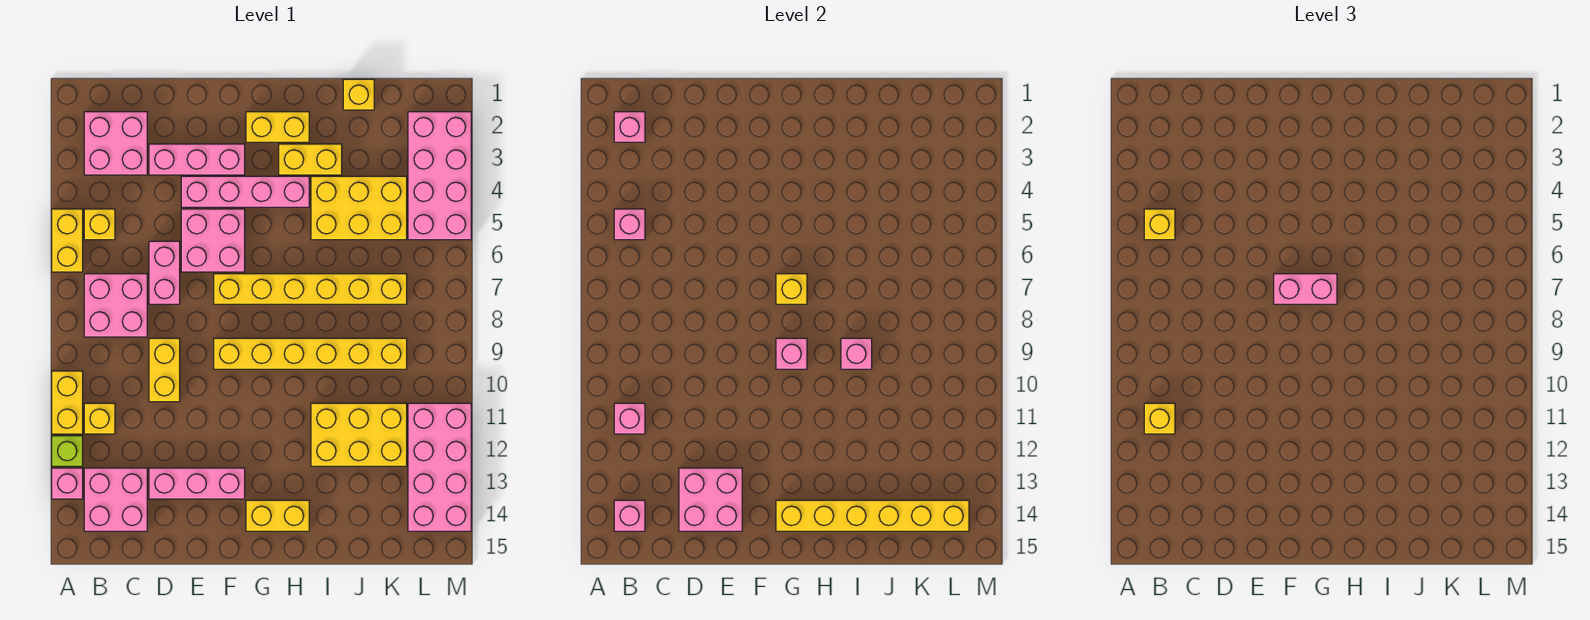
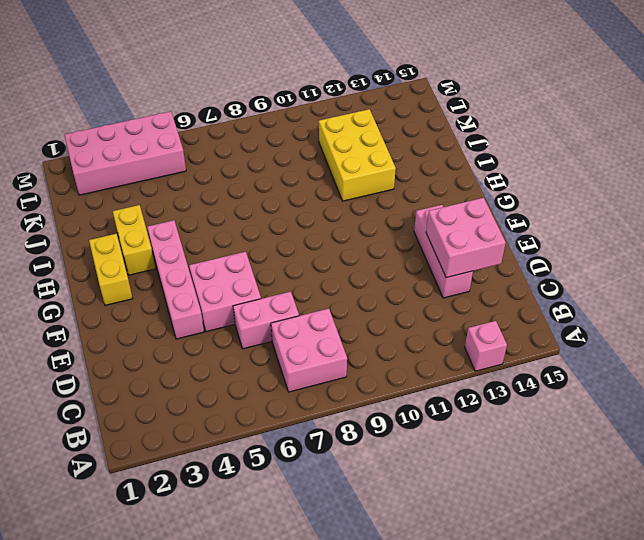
none -> yellow 1x2 brick [52,209,83,272]
none -> yellow 1x2 brick [52,371,83,434]
none -> lime 1x1 brick [52,436,83,466]
none -> pink 2x2 brick [84,112,147,175]

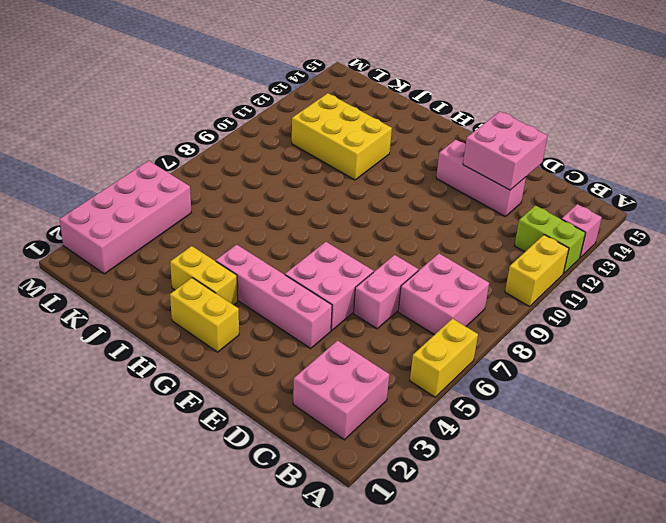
lime 1x2 brick [514,205,585,274] -> lime 1x1 brick [52,436,83,466]
none -> yellow 1x1 brick [84,209,115,240]
none -> yellow 1x1 brick [84,403,115,434]
none -> pink 2x2 brick [84,468,147,531]
none -> pink 1x3 brick [149,144,245,175]

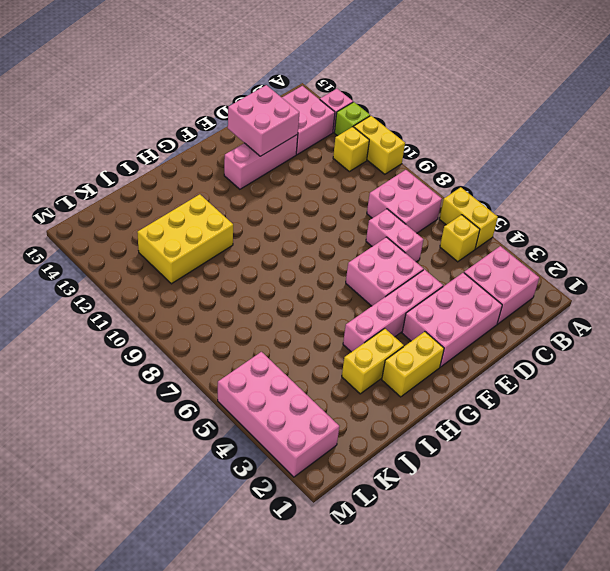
pink 2x3 brick [402,273,502,367] -> pink 1x3 brick [149,144,245,175]
none -> yellow 1x2 brick [149,338,180,402]
none -> yellow 1x6 brick [214,274,407,304]
none -> yellow 1x6 brick [214,338,407,369]
none -> yellow 1x2 brick [246,500,309,531]

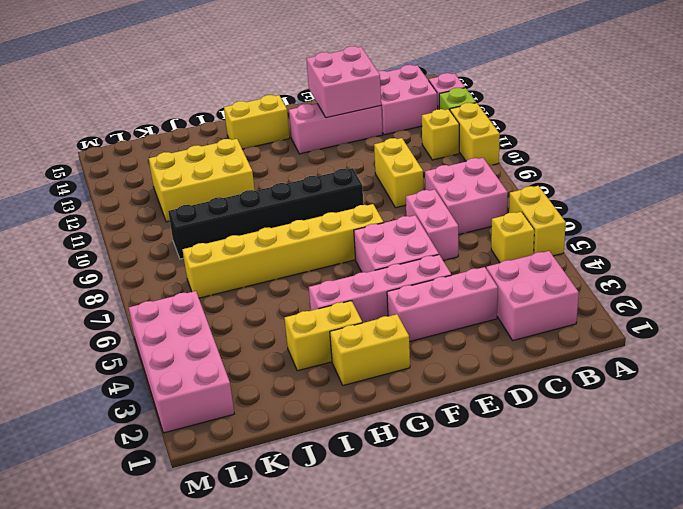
black 1x6 brick [168,168,363,259] -> yellow 1x6 brick [214,338,407,369]
none -> yellow 2x3 brick [311,176,407,240]
none -> yellow 1x1 brick [343,79,374,110]
none -> pink 2x4 brick [408,403,471,531]
none -> pink 1x1 brick [614,112,645,142]

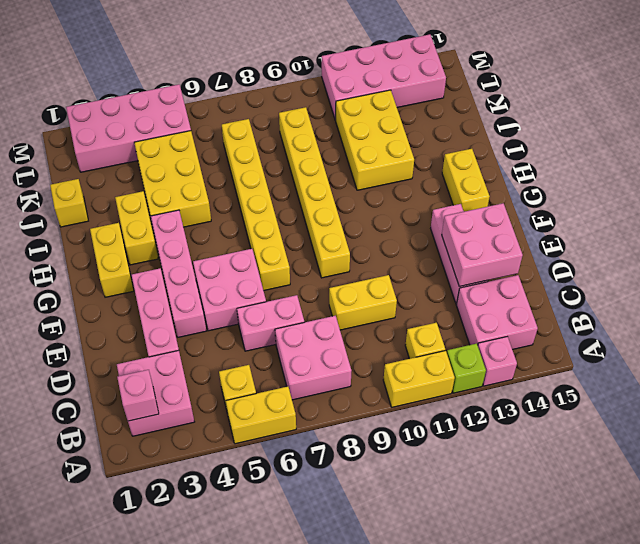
none -> pink 1x1 brick [614,209,645,240]
none -> pink 1x1 brick [614,403,645,434]
none -> pink 1x1 brick [614,500,645,531]
none -> yellow 1x1 brick [776,274,807,304]

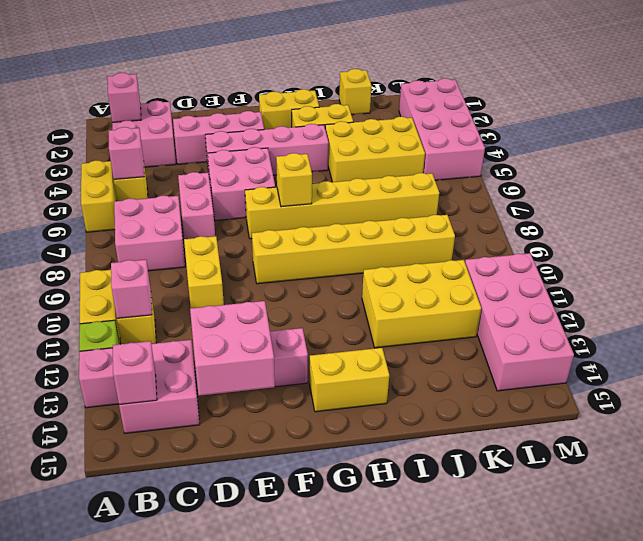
none -> pink 1x1 brick [776,338,807,369]
none -> yellow 1x6 brick [776,500,969,531]
none -> pink 1x1 brick [841,338,872,369]
none -> yellow 1x1 brick [1144,209,1175,240]

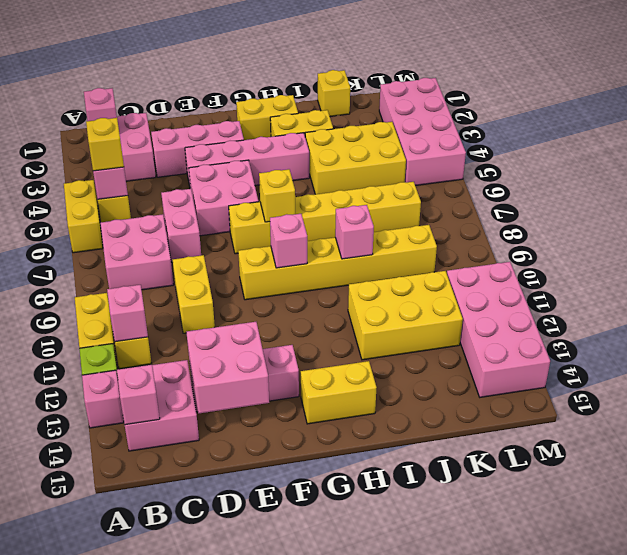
none -> yellow 1x6 brick [776,500,969,531]
none -> yellow 1x1 brick [1144,403,1175,434]
none -> pink 1x2 brick [1274,274,1337,304]

